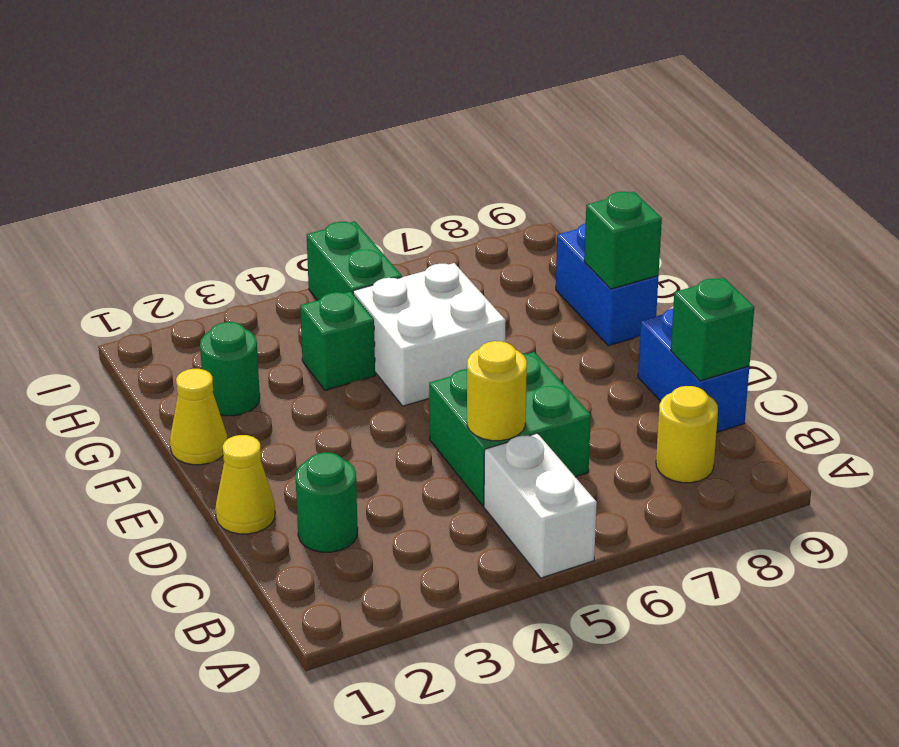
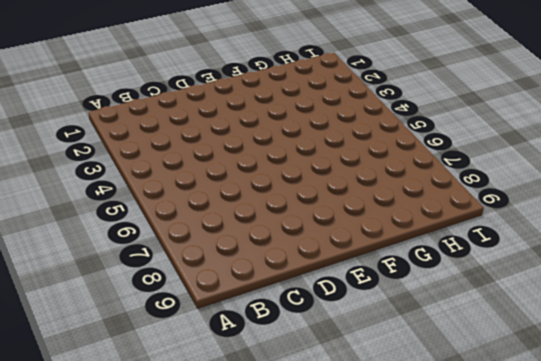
none -> white 1x2 brick [484,433,597,578]
none -> yellow 1x1 round brick [656,386,718,483]
none -> green 1x1 round brick [296,452,358,552]

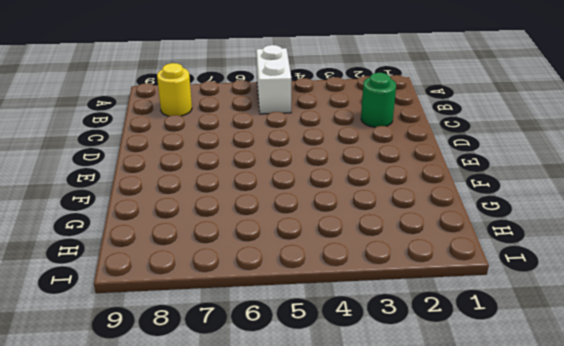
none -> green 2x2 brick [429,352,591,506]
none -> blue 1x2 brick [638,309,749,433]
none -> yellow 1x1 cone [215,435,275,534]

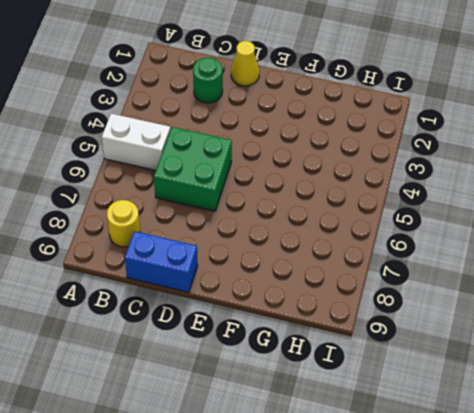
none -> yellow 1x1 cone [170,369,227,465]
none -> white 2x2 brick [353,263,506,406]
none -> blue 1x2 brick [556,223,658,346]

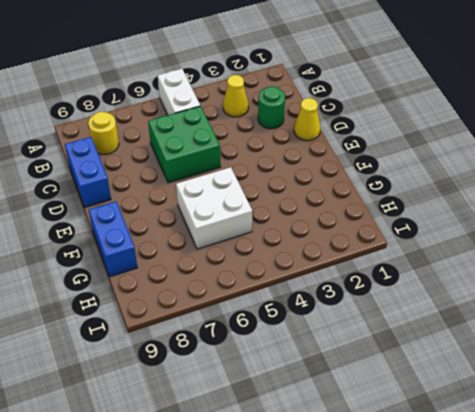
yellow 1x1 cone [223,75,249,117] -> yellow 1x1 cone moved to [170,369,227,465]
none -> green 1x1 round brick [200,322,260,416]
none -> green 1x1 brick [300,291,375,390]
none -> green 1x2 brick [307,222,402,300]

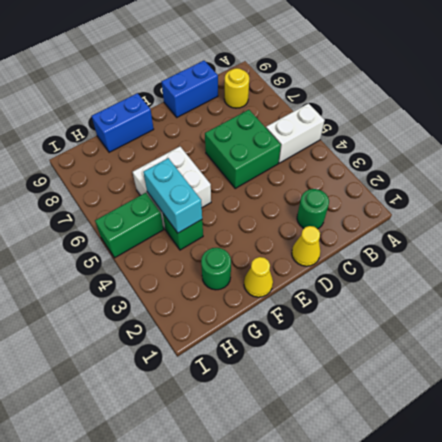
cyan 1x2 brick [143,158,202,233] -> none
none -> yellow 1x1 round brick [467,341,527,441]
none -> green 1x1 brick [671,278,754,381]
none -> green 1x1 brick [584,192,662,289]

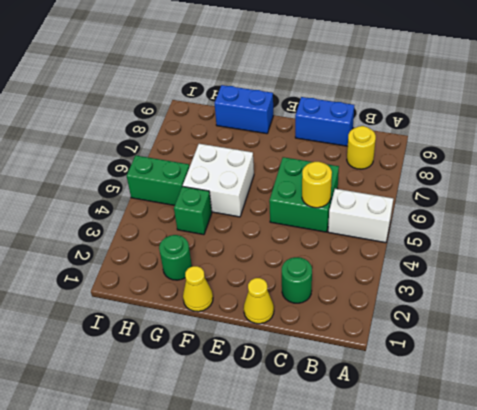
none -> green 1x1 brick [671,278,754,381]
none -> green 1x1 brick [584,192,662,289]

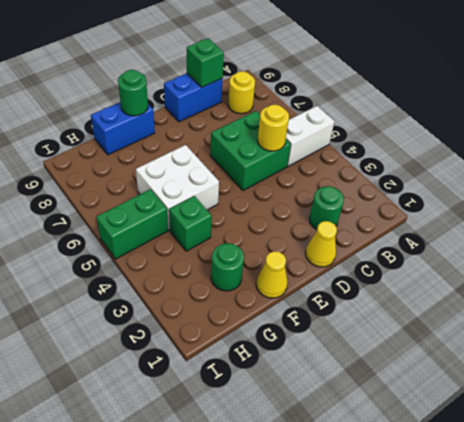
green 1x1 round brick [118,70,148,116] -> green 1x1 brick [584,192,662,289]

